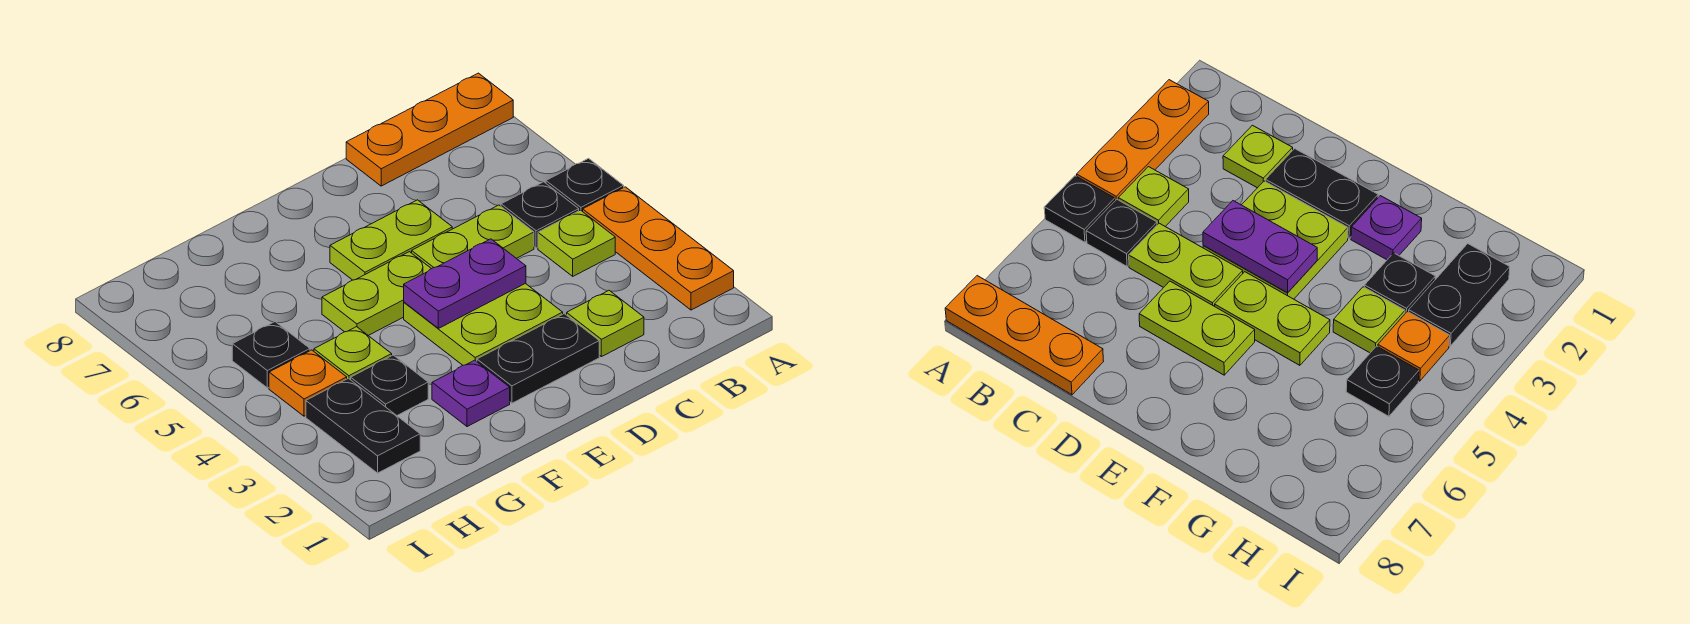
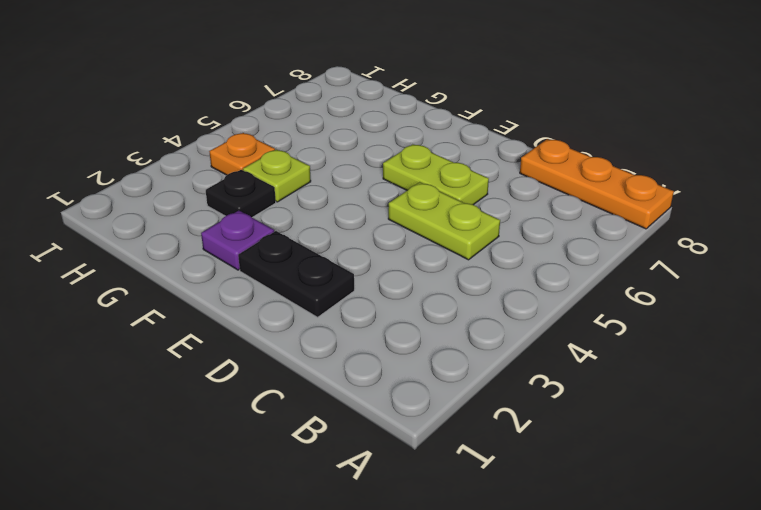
none -> orange 1x3 plate [583,187,734,310]
none -> black 1x1 plate [546,159,624,212]
none -> lime 1x1 plate [538,210,615,276]

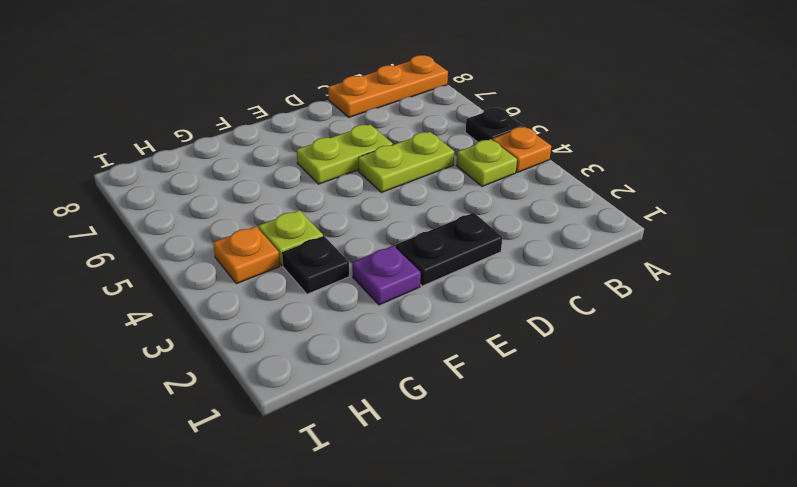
orange 1x1 plate [492,127,551,172] -> orange 1x3 plate [583,187,734,310]
none -> black 1x1 plate [501,182,579,248]
none -> lime 1x1 plate [567,290,644,357]
none -> lime 2x2 plate [404,283,563,365]

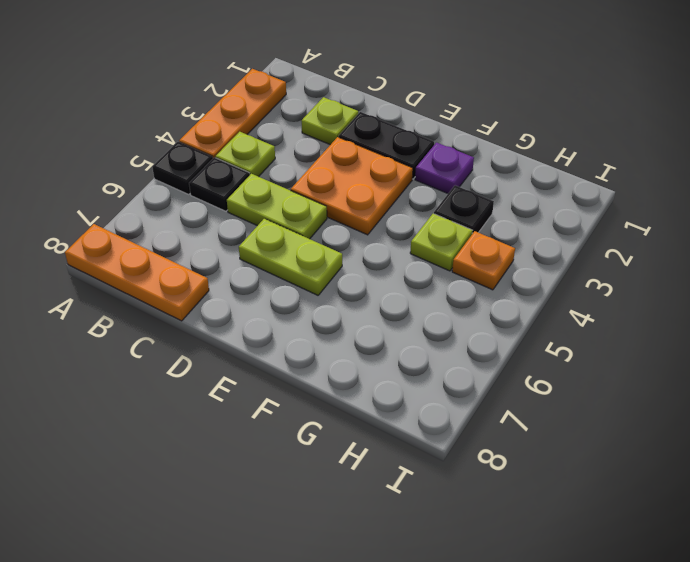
orange 2x2 plate [291,137,413,235] -> lime 2x2 plate [404,283,563,365]
none -> lime 1x2 plate [322,252,431,336]
none -> black 1x2 plate [306,378,420,473]
none -> black 1x1 plate [232,322,310,388]

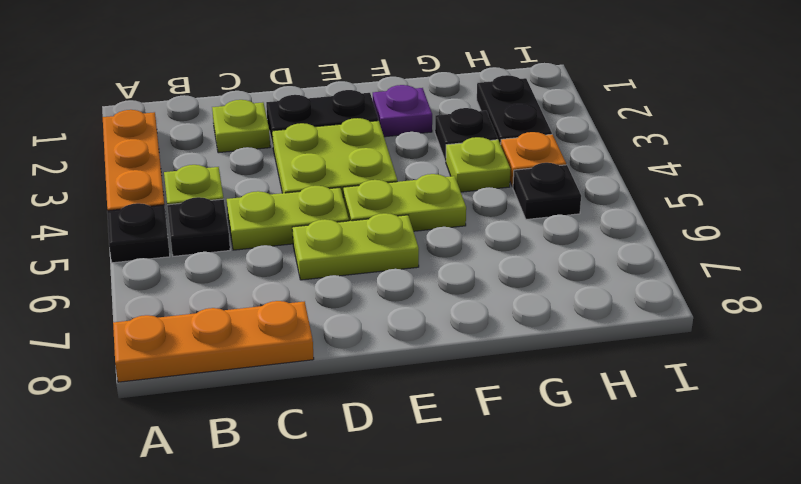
none -> purple 1x2 plate [404,239,526,328]

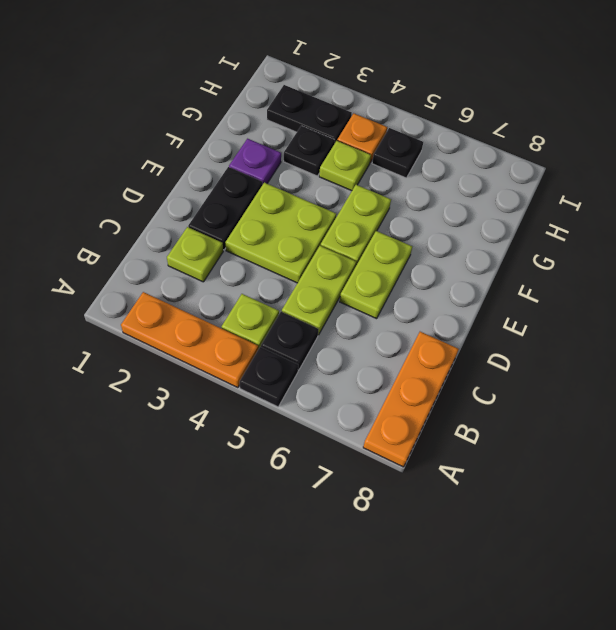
none -> purple 1x2 plate [404,239,526,328]

